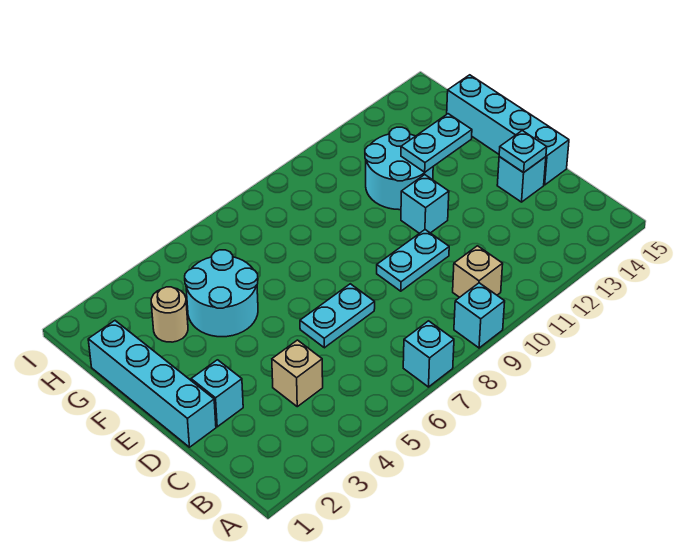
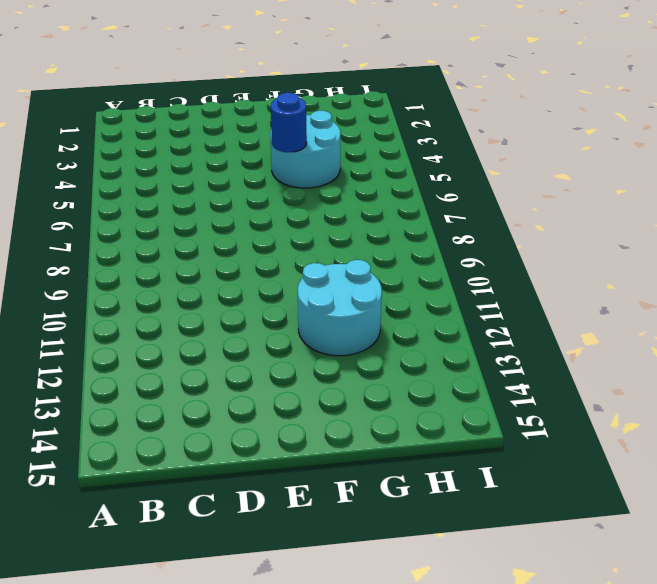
blue 1x1 round brick [271,93,307,152] -> none
none -> cyan 1x1 brick [403,321,454,387]
none -> cyan 1x1 brick [454,283,505,348]
none -> tan 1x1 brick [453,246,503,297]

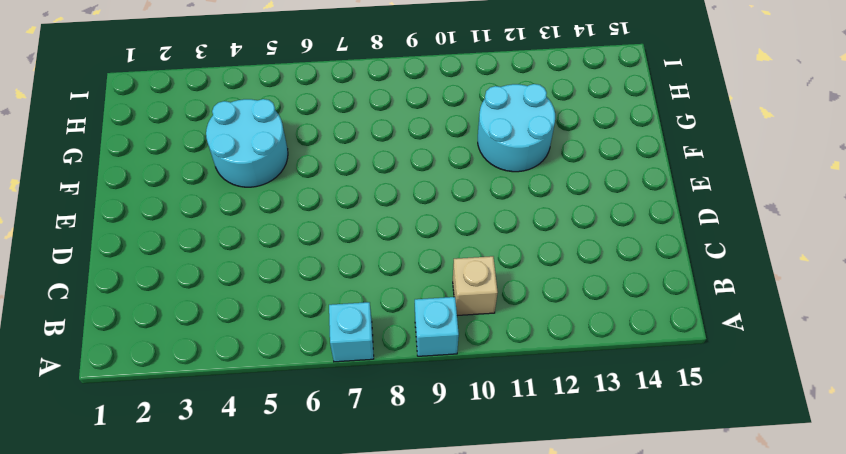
none -> tan 1x1 brick [272,340,323,407]
none -> cyan 1x4 brick [88,321,216,447]
none -> cyan 1x1 brick [191,360,243,427]

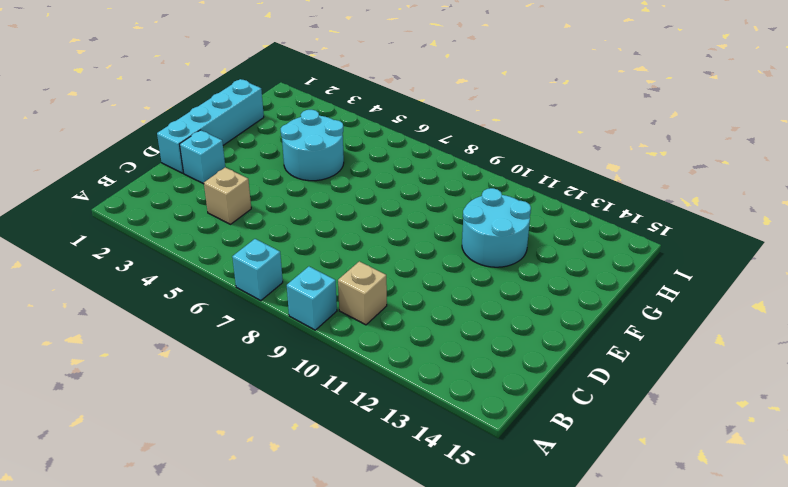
none -> cyan 1x2 plate [300,284,375,348]
none -> cyan 1x2 plate [377,230,449,291]
none -> cyan 1x1 brick [497,157,546,202]

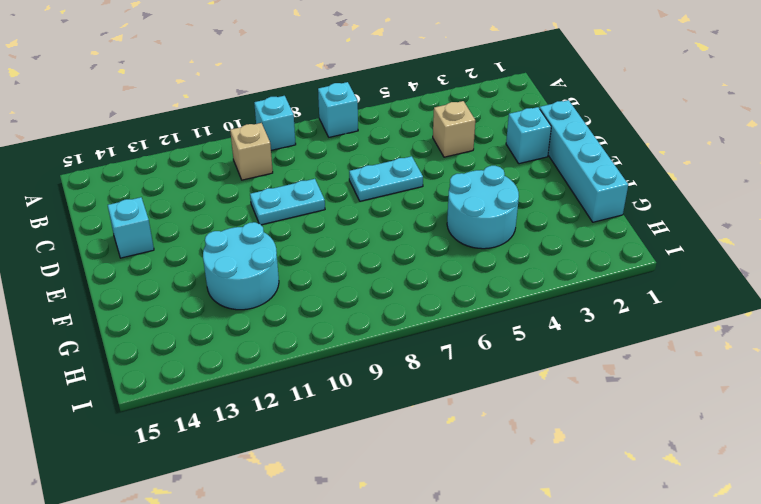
none -> cyan 1x4 brick [447,75,569,185]
none -> cyan 1x1 brick [401,175,449,233]
none -> tan 1x1 round brick [151,287,188,342]

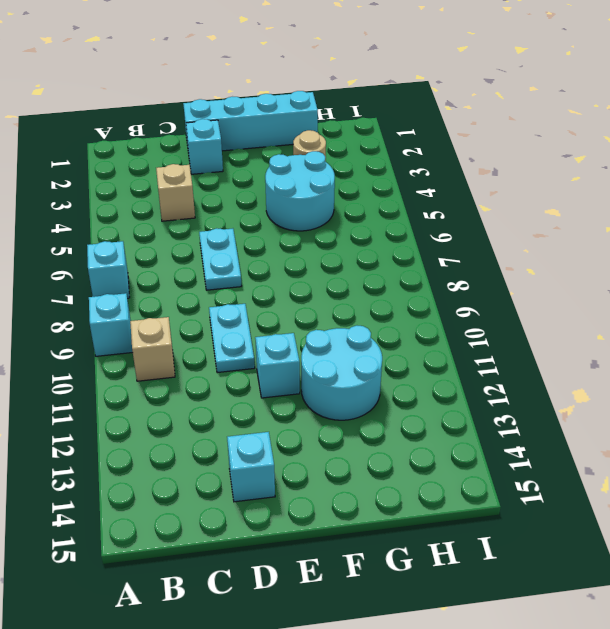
none -> cyan 1x4 brick [447,75,569,185]
none -> cyan 1x1 plate [499,131,547,173]
none -> cyan 1x2 plate [401,114,472,172]

